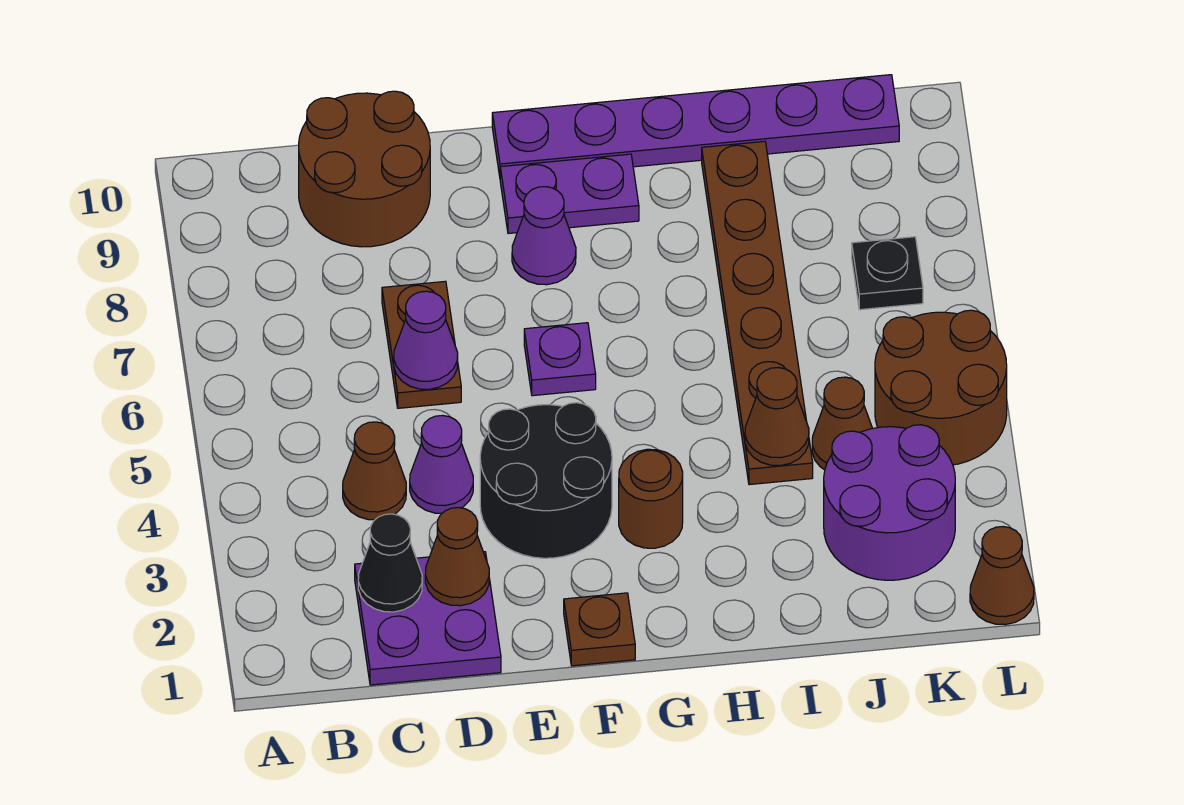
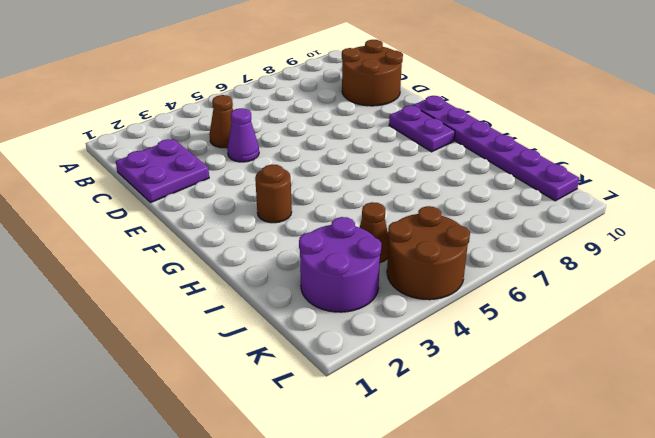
none -> brown 1x2 plate [382,281,461,408]
none -> black 2x2 round brick [480,403,612,558]
none -> brown 1x1 plate [564,593,635,666]

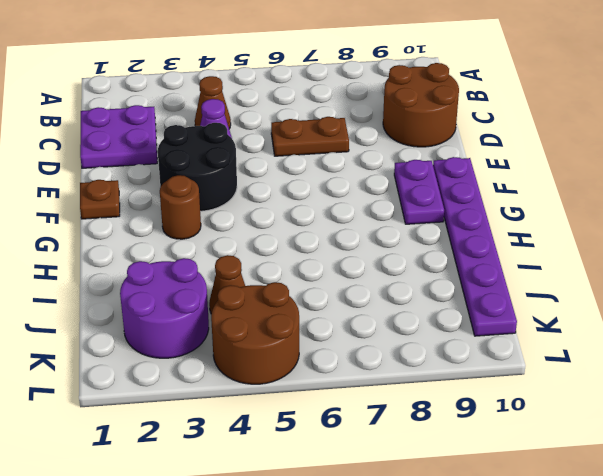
none -> purple 1x1 plate [524,323,596,396]
none -> purple 1x1 cone [512,187,576,285]
none -> brown 1x6 plate [702,141,813,485]

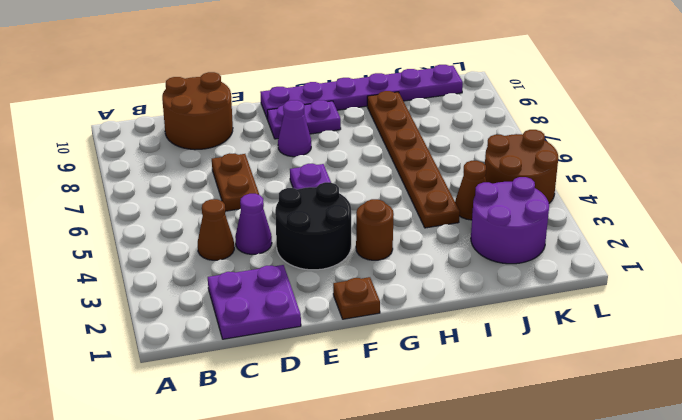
none -> black 1x1 plate [852,237,923,310]
none -> brown 1x1 cone [970,527,1034,625]
none -> black 1x1 cone [358,514,422,612]

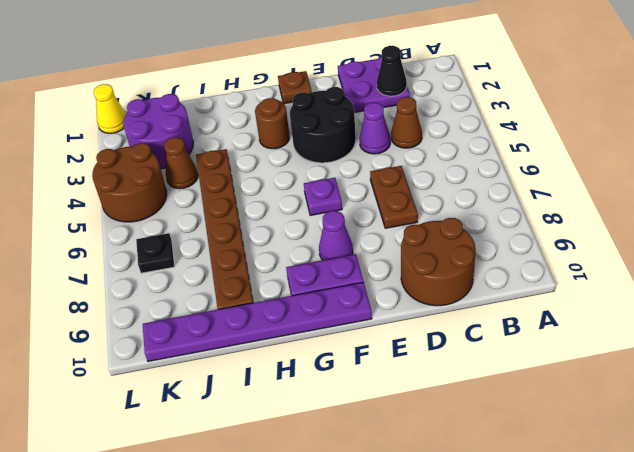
yellow 1x1 cone [94,84,126,133] -> brown 1x1 cone [970,527,1034,625]
none -> brown 1x1 cone [425,508,489,606]
none -> purple 1x1 cone [394,291,458,389]
none -> brown 1x1 cone [745,368,809,466]

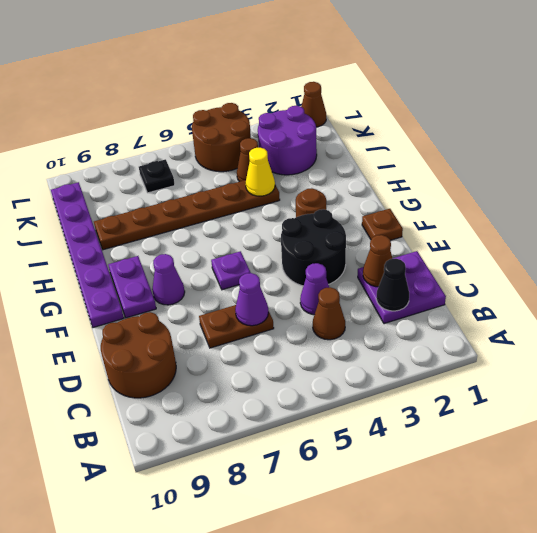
yellow 1x1 cone [246,148,275,196] -> brown 1x1 cone [745,368,809,466]

